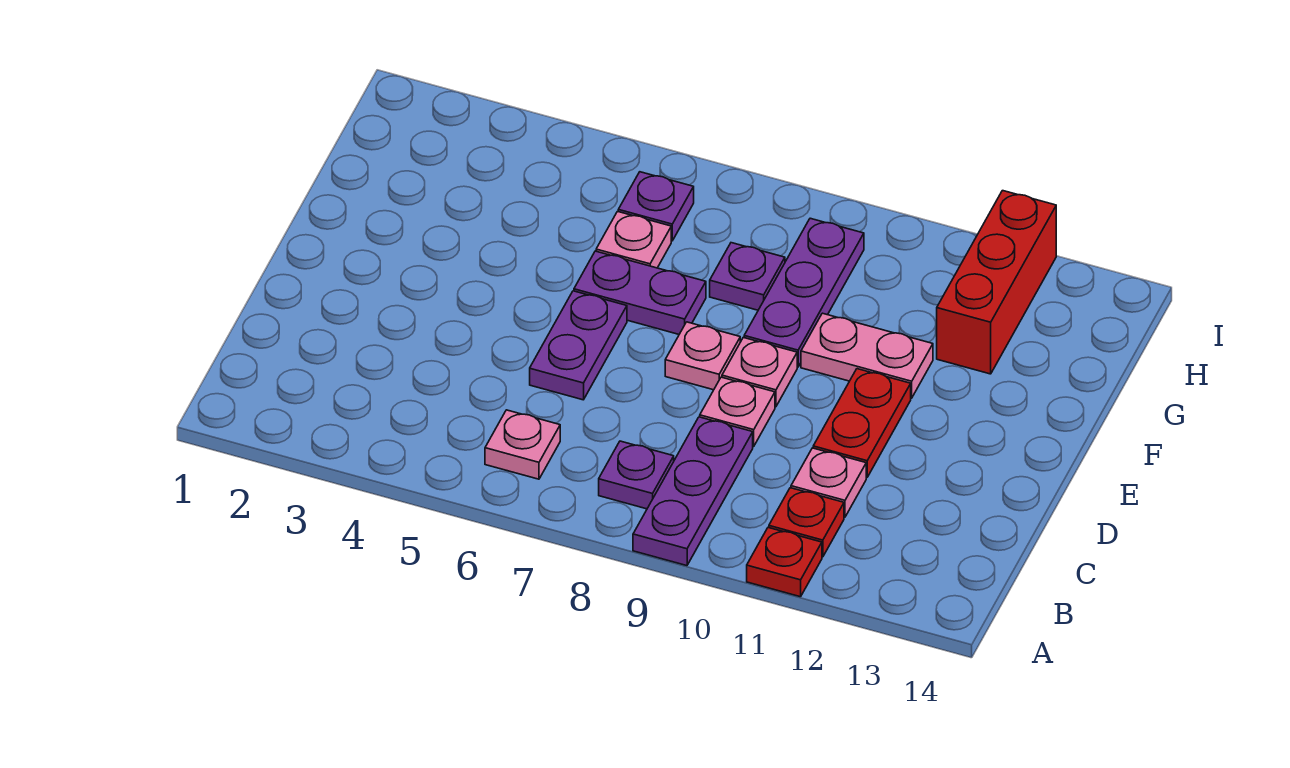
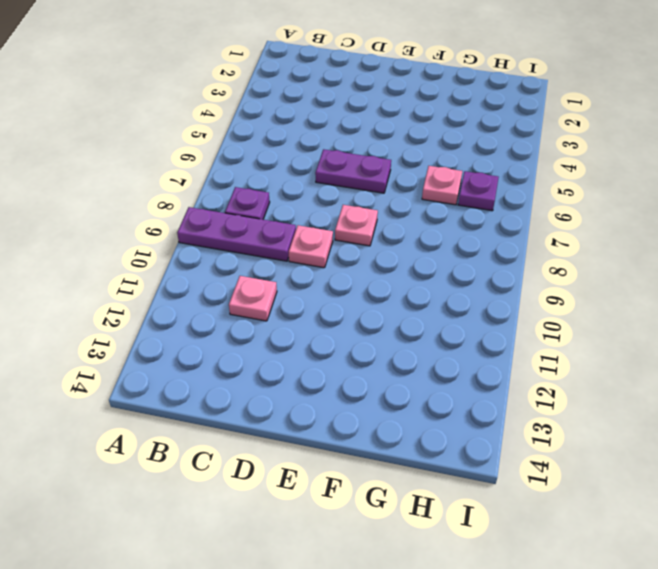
none -> red 1x1 plate [747,528,822,597]
none -> pink 1x1 plate [485,410,560,479]
none -> red 1x1 plate [769,488,844,557]

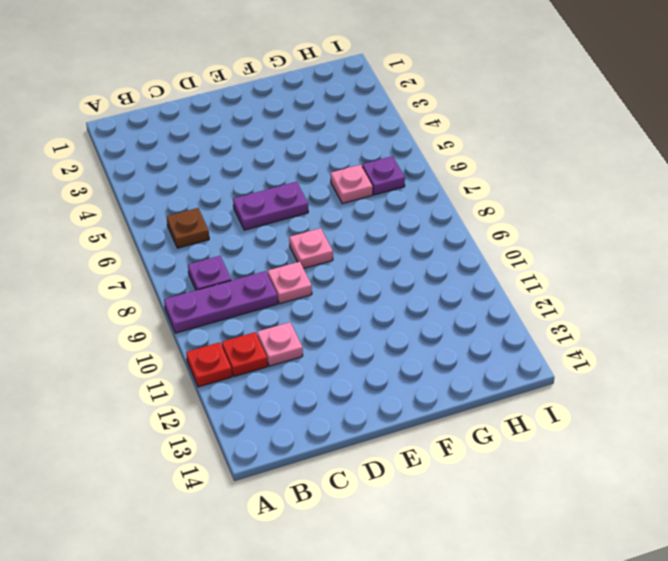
brown 1x1 plate [167,208,209,248] -> pink 1x1 plate [485,410,560,479]
none -> red 1x2 plate [813,369,911,477]
none -> pink 1x1 plate [722,337,797,407]
none -> purple 1x2 plate [574,251,706,334]

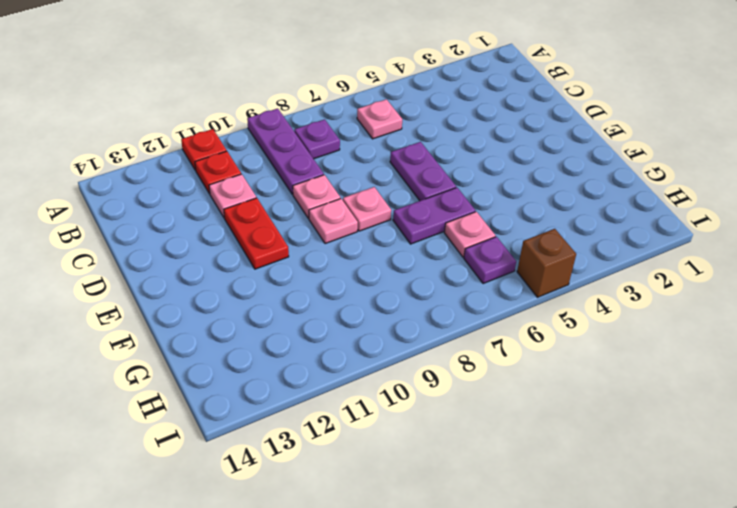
brown 1x1 brick [517,229,576,297] -> none
none -> purple 1x3 plate [744,218,864,367]
none -> pink 1x2 plate [801,313,933,398]
none -> purple 1x1 plate [710,243,785,310]

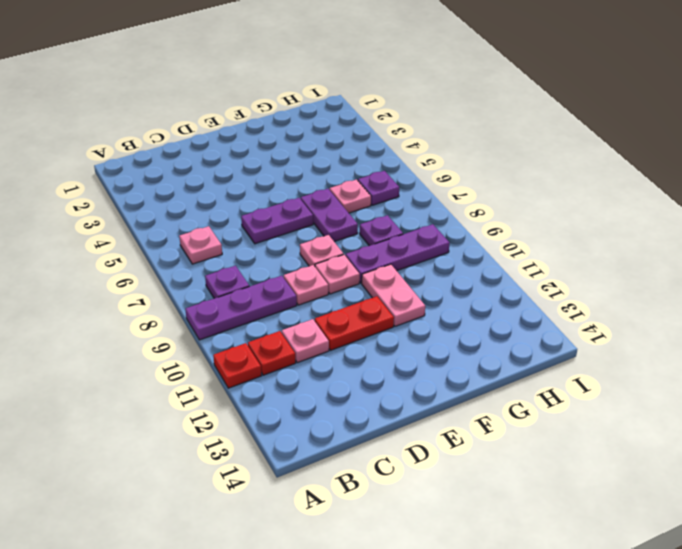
none -> red 1x3 brick [937,191,1056,374]

